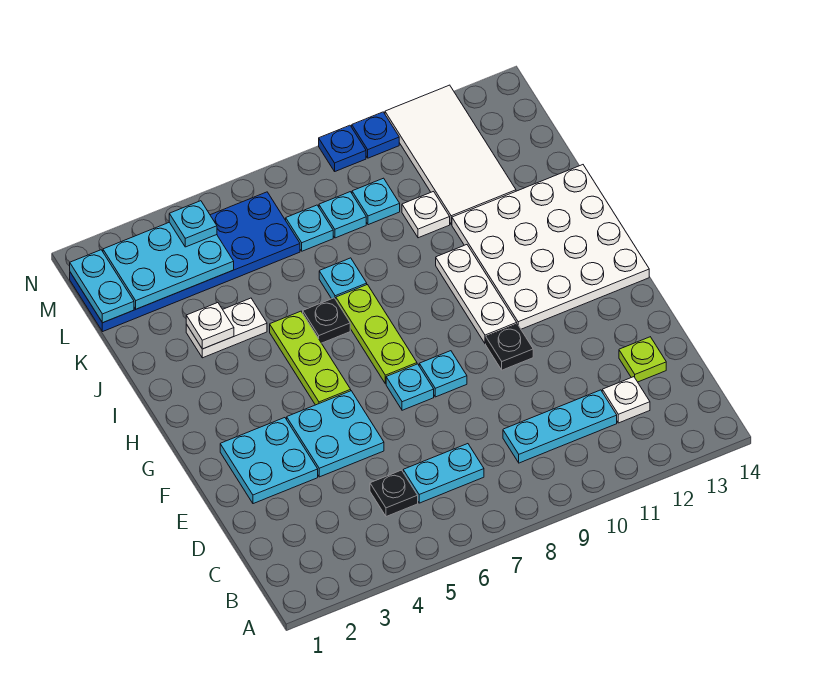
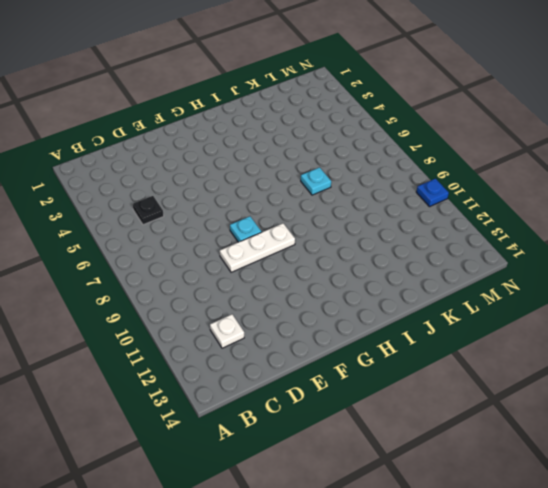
white 1x3 plate [220,223,295,272] -> white 1x3 plate moved to [436,245,517,344]
none -> cyan 1x2 plate [403,444,484,503]
none -> cyan 1x3 plate [503,390,617,463]
none -> lime 1x1 plate [619,337,666,382]

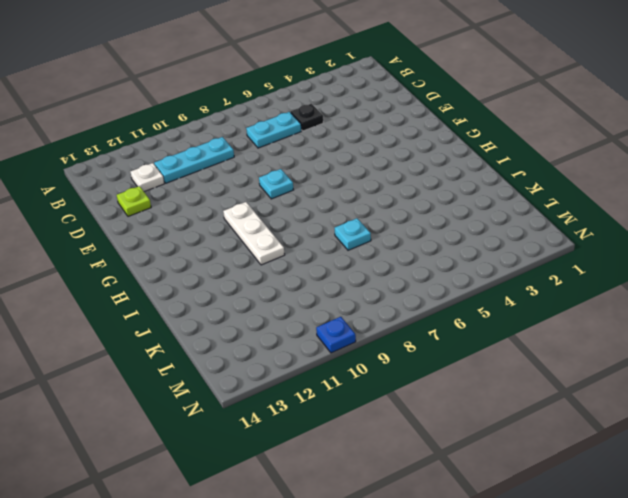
none -> cyan 2x2 plate [220,418,318,504]
none -> cyan 2x2 plate [287,391,384,477]
none -> cyan 1x1 plate [386,364,434,410]

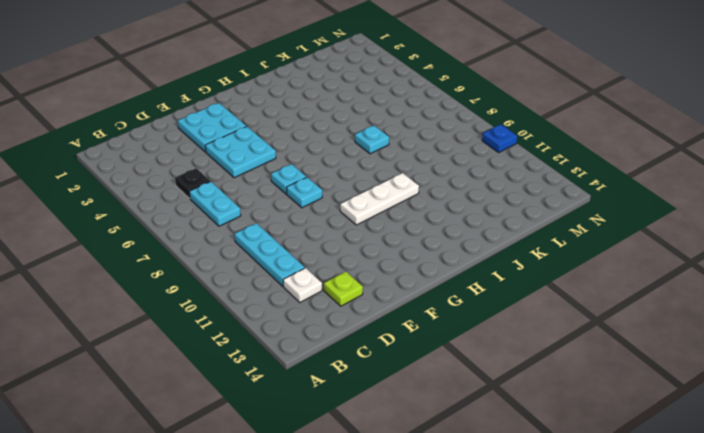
none -> black 1x1 plate [486,324,533,370]
none -> lime 1x3 plate [270,311,351,405]
none -> lime 1x3 plate [336,285,417,384]

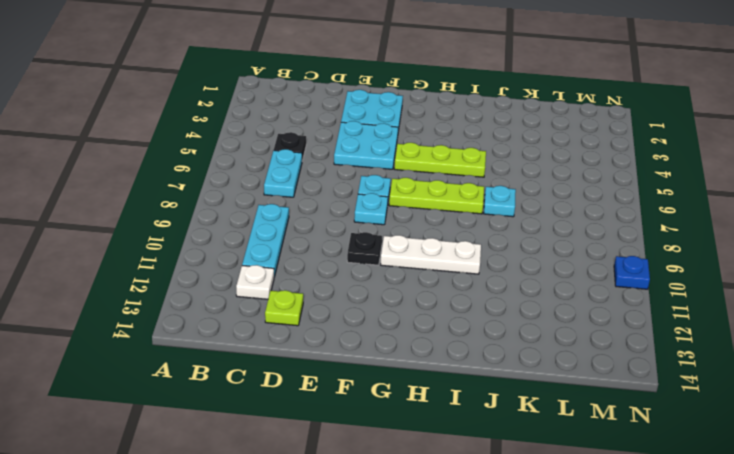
none -> white 4x4 plate [452,165,649,329]
none -> black 1x1 plate [303,298,350,343]
none -> white 1x2 plate [186,298,267,358]

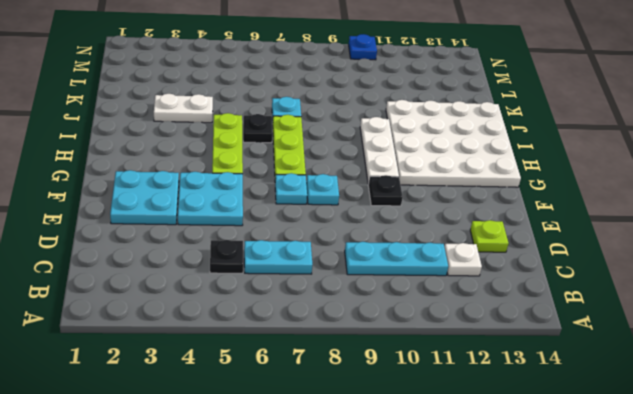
none -> white 1x1 plate [402,192,450,238]
none -> white 2x4 tile [385,85,516,224]
none -> blue 2x6 plate [70,192,300,332]

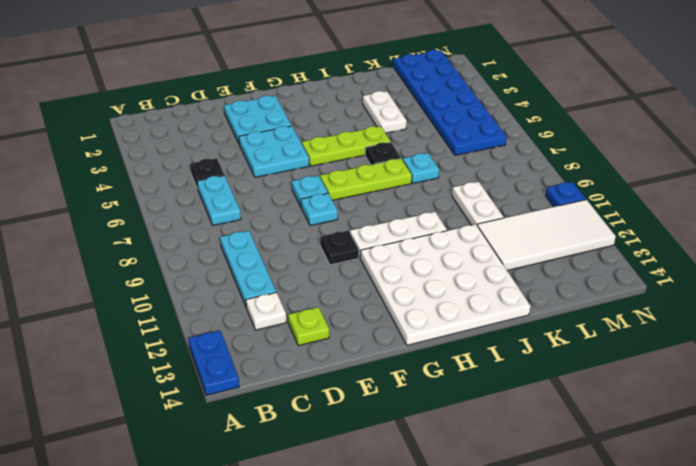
blue 1x2 plate [189,330,239,395] -> none
white 1x2 plate [452,182,504,225] -> white 1x1 plate [402,192,450,238]
none -> cyan 1x1 plate [286,205,333,251]
none -> cyan 1x1 plate [319,192,366,238]
none -> cyan 1x1 plate [352,178,400,225]

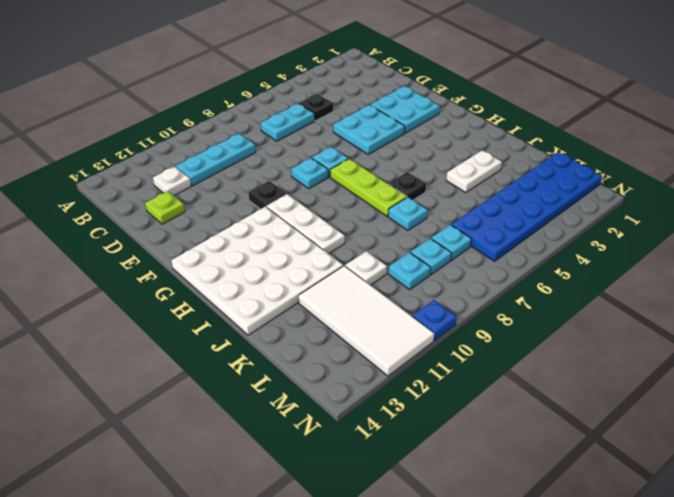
none -> lime 1x3 plate [270,311,351,405]
none -> blue 1x1 plate [319,125,366,171]
none -> white 1x1 plate [186,303,234,349]

